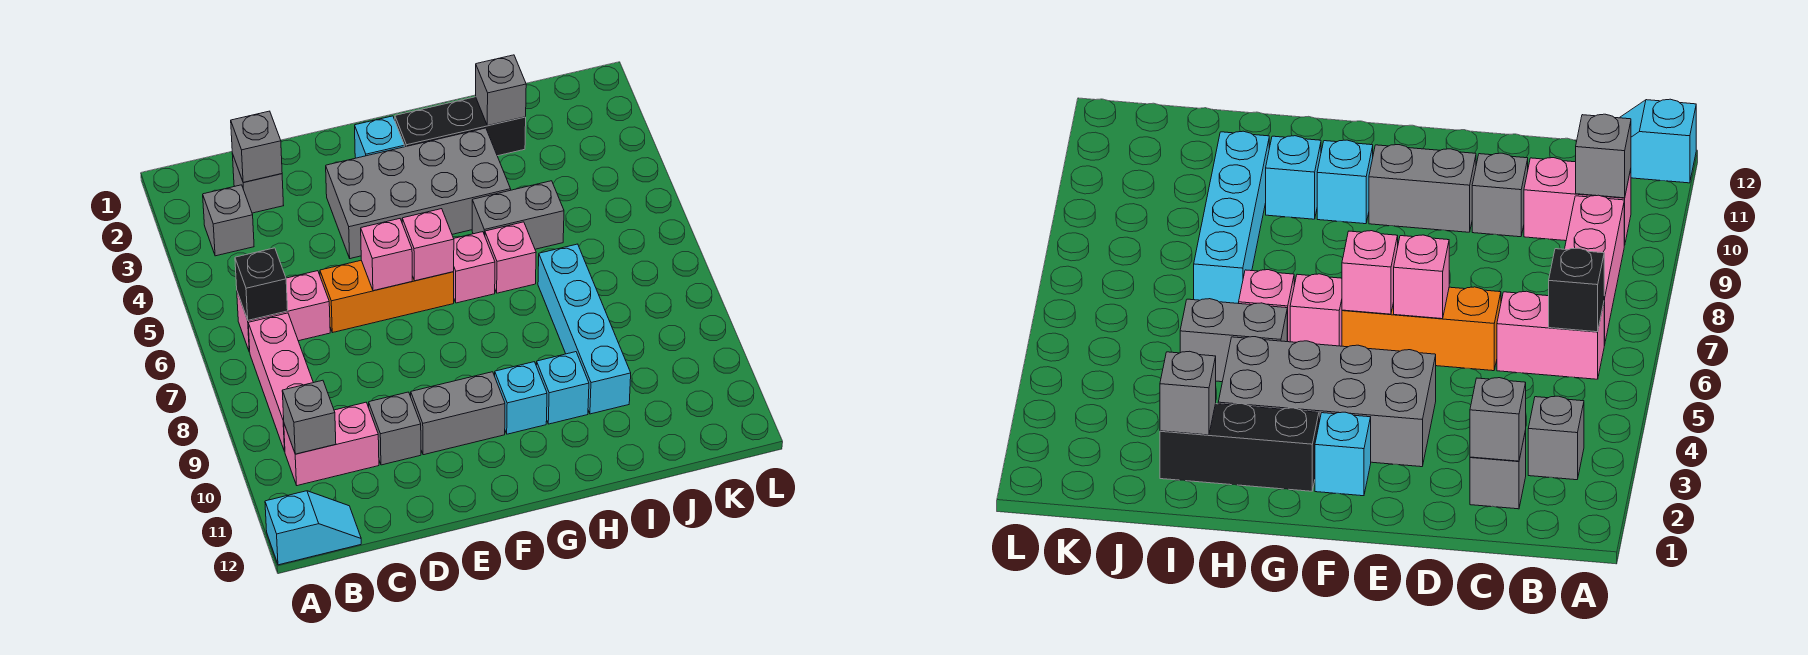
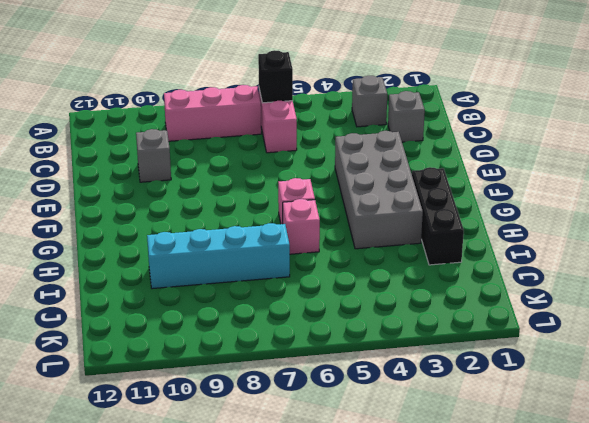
none -> cyan 1x2 slope [265,491,361,565]
none -> pink 1x2 brick [284,402,379,486]
none -> orange 1x3 brick [320,260,454,333]

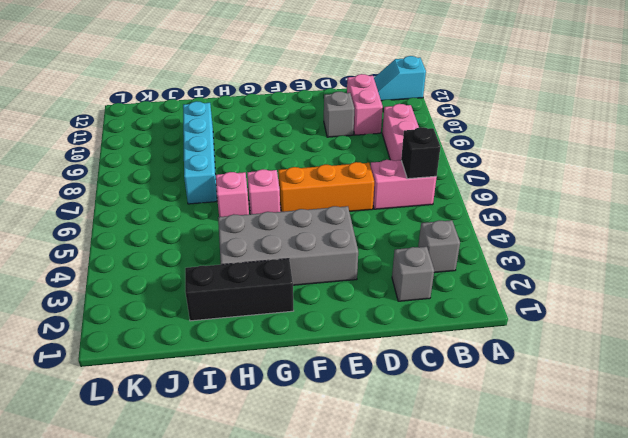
pink 1x2 brick [347,74,383,135] -> pink 1x2 brick turned to [284,402,379,486]
none -> grey 1x2 brick [411,372,505,455]
none -> cyan 1x1 brick [355,116,404,158]
none -> cyan 1x1 brick [495,362,547,434]

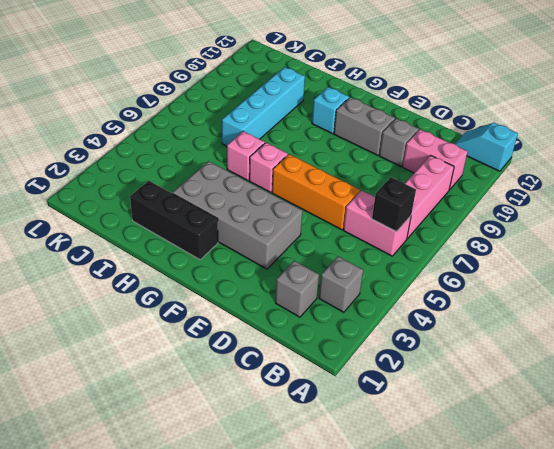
none -> cyan 1x1 brick [355,116,404,158]
none -> grey 1x2 brick [472,181,564,249]
none -> cyan 1x1 brick [536,352,589,424]

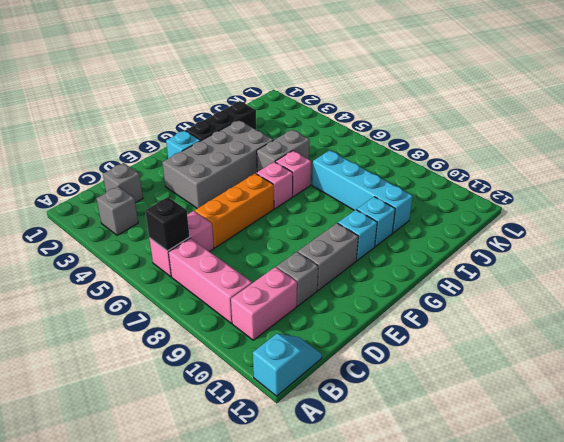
none -> grey 1x1 brick [282,380,336,454]
none -> grey 1x1 brick [231,111,282,182]
none -> pink 1x1 brick [361,219,412,291]

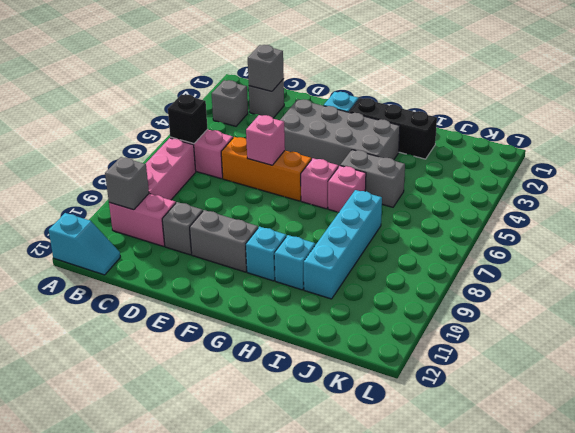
none -> pink 1x1 brick [402,209,454,281]
none -> grey 1x1 brick [476,55,526,126]

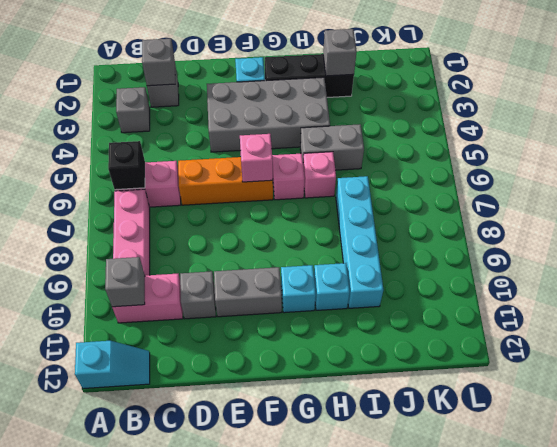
none -> pink 1x1 brick [361,219,412,291]

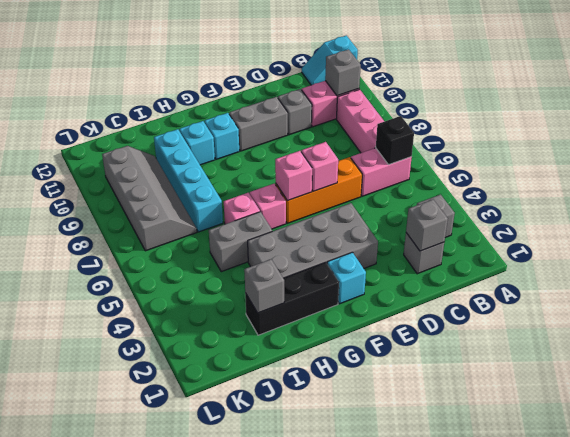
grey 2x4 slope [102,146,197,251] -> none

